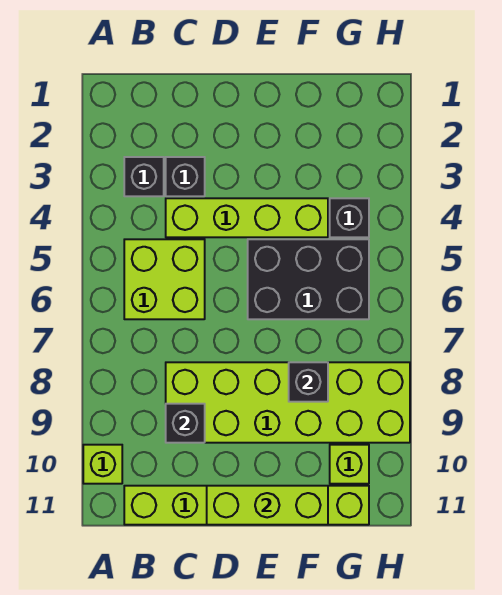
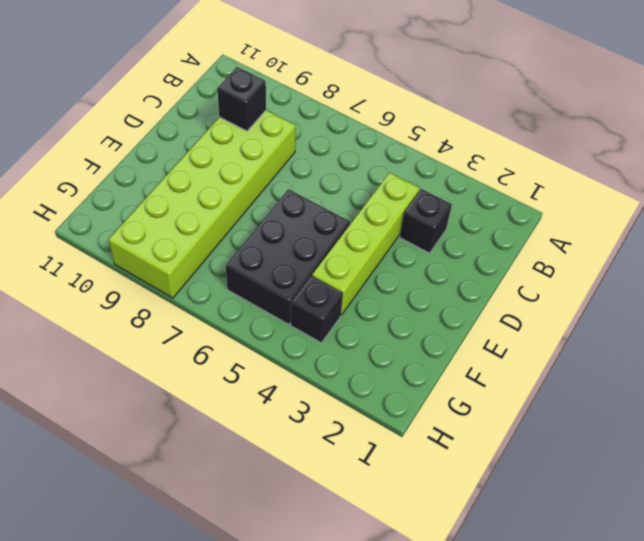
none -> lime 1x1 brick [83,445,122,484]
none -> black 1x1 brick [124,157,164,196]
none -> lime 2x2 brick [124,239,205,319]

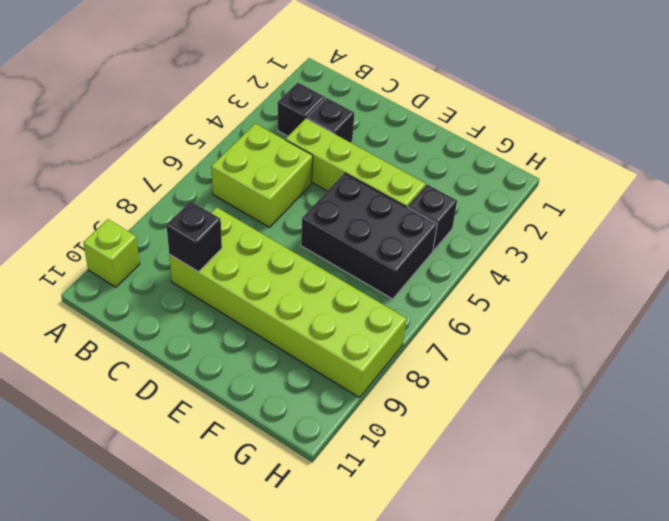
none -> lime 1x6 brick [124,486,369,525]
none -> lime 1x1 brick [330,445,369,484]
none -> lime 1x3 brick [207,486,328,525]

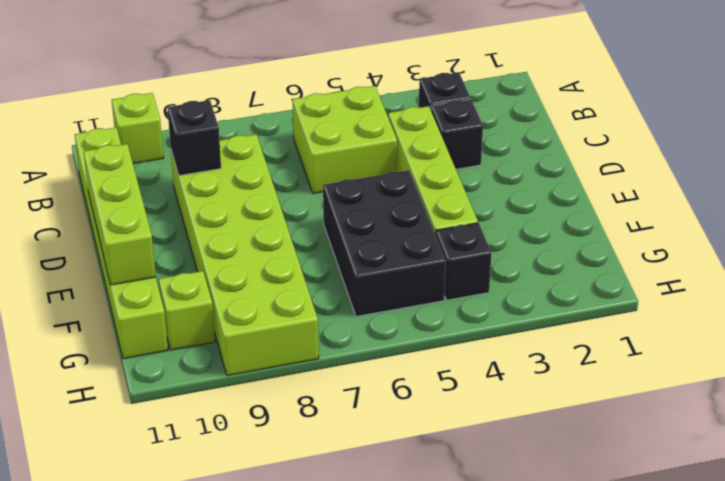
none -> black 1x1 brick [289,362,328,402]

